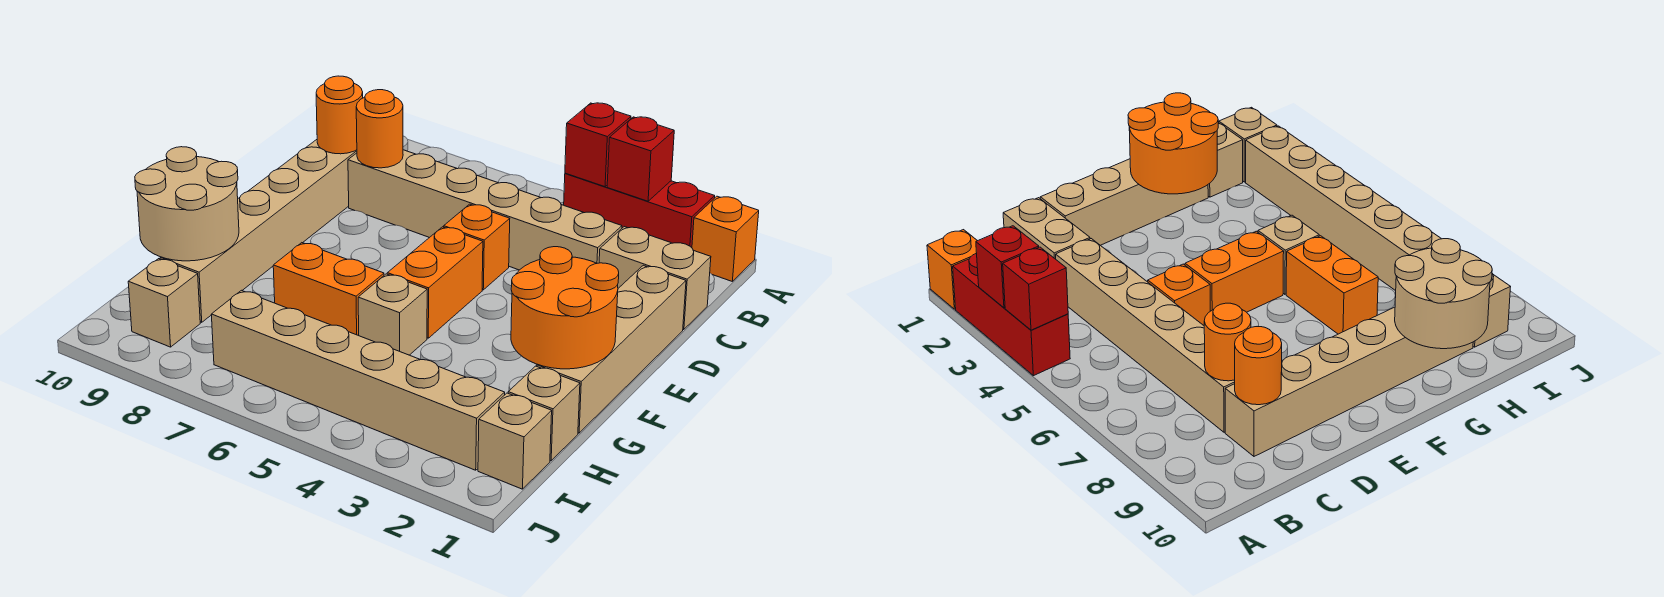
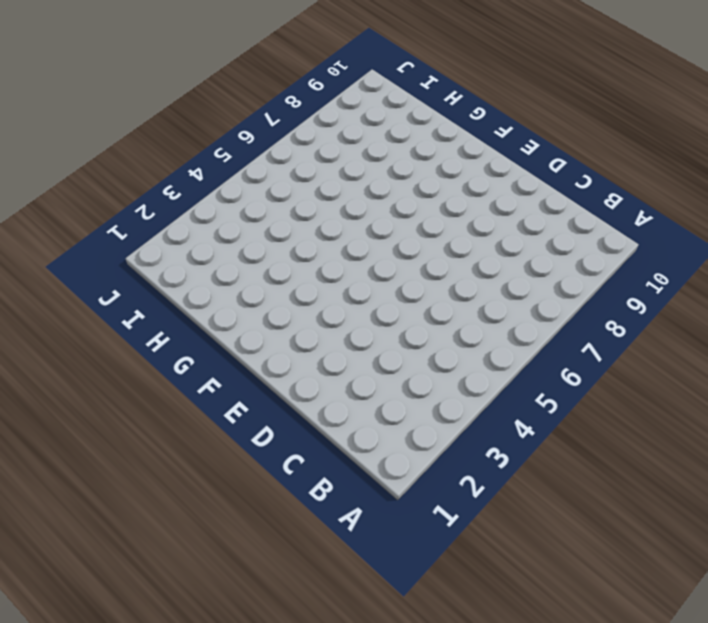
none -> orange 1x1 brick [692,196,759,281]
none -> red 1x3 brick [564,173,715,248]
none -> tan 1x2 brick [599,227,711,330]

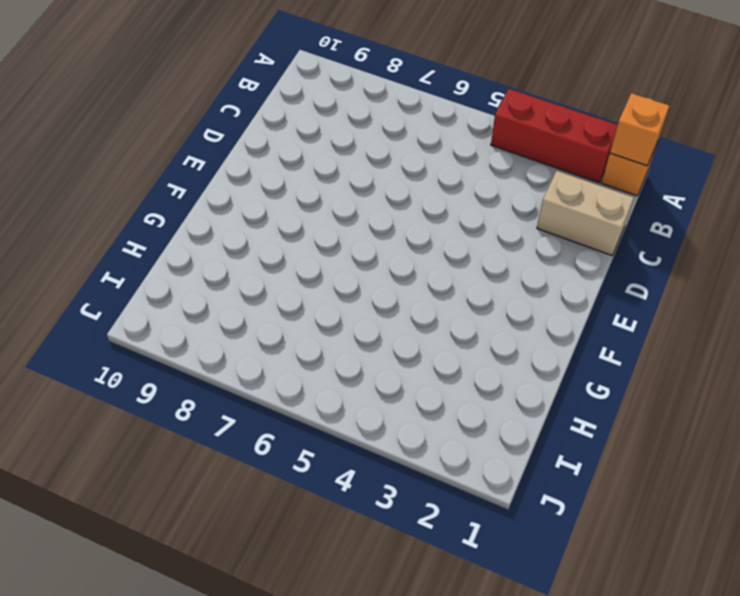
orange 1x1 brick [610,93,669,166] -> orange 1x1 brick moved to [444,204,510,290]
none -> tan 1x6 brick [348,150,622,270]
none -> tan 1x6 brick [160,140,357,322]
none -> tan 1x4 brick [537,265,686,433]

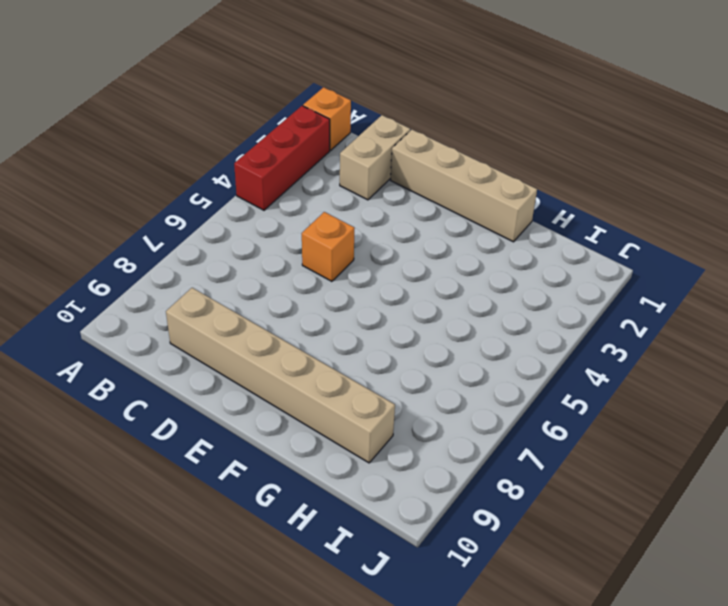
none -> tan 1x6 brick [348,150,622,270]
none -> orange 1x2 brick [387,227,483,338]
none -> tan 1x1 brick [358,274,427,355]

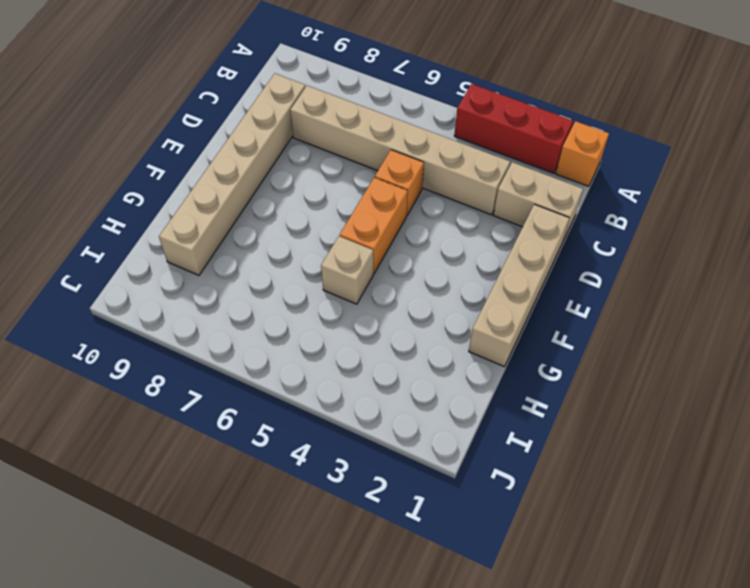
none -> orange 1x2 brick [273,243,384,335]
none -> tan 1x1 brick [508,366,580,461]
none -> tan 1x1 brick [478,393,552,489]

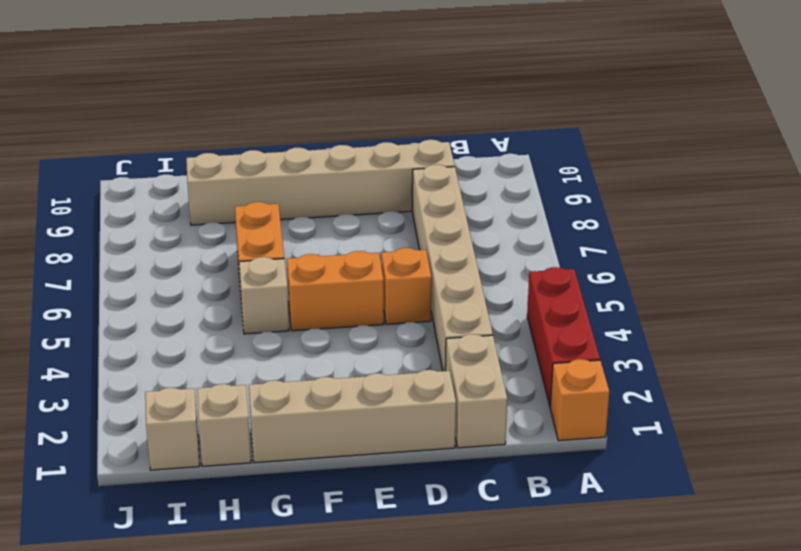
none -> tan 1x6 brick [211,290,505,470]
none -> tan 1x1 brick [128,259,200,347]
none -> red 1x1 brick [607,117,674,201]

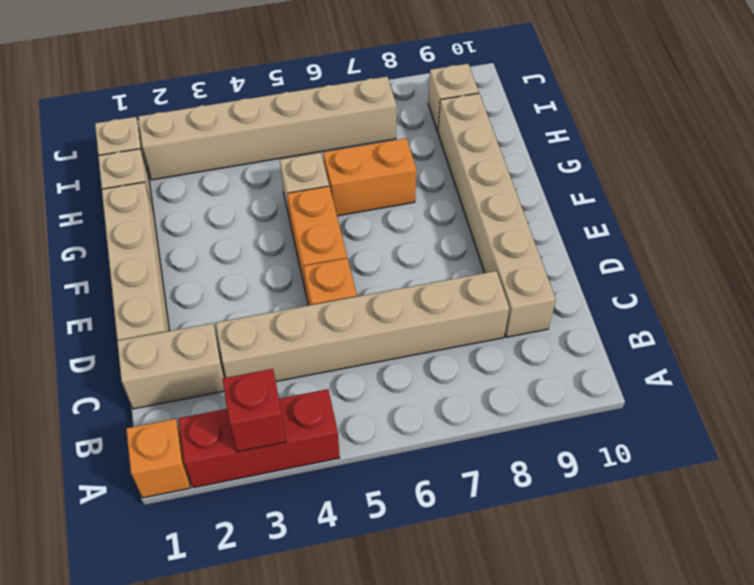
none -> red 1x1 brick [565,103,631,187]
none -> orange 1x1 round brick [356,90,403,168]
none -> orange 1x1 round brick [316,76,363,154]

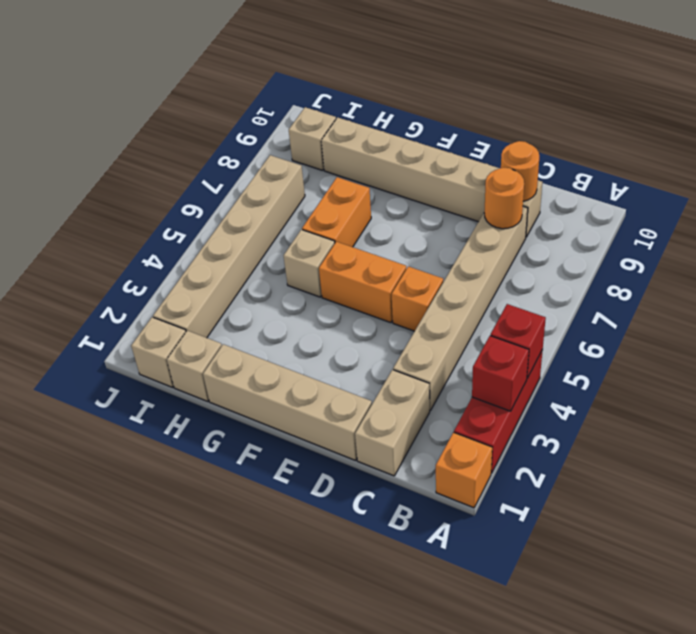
none -> orange 2x2 round brick [511,247,619,369]
none -> tan 2x2 round brick [135,147,239,261]

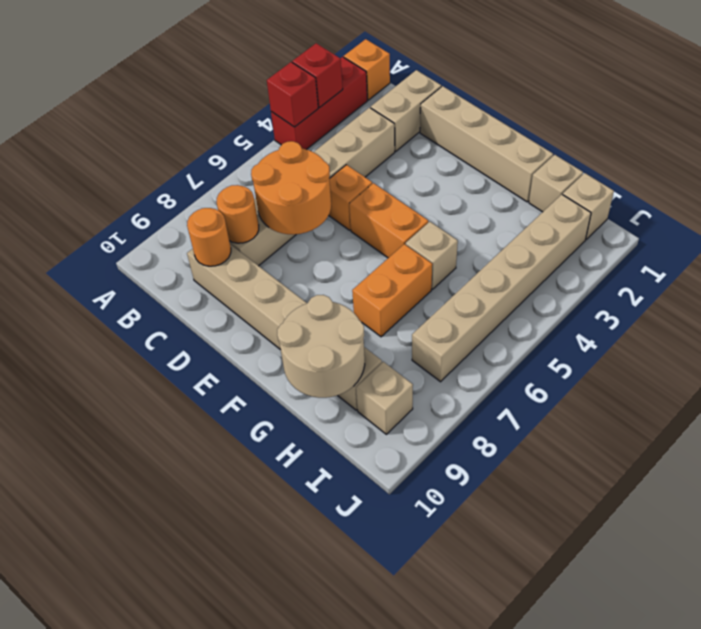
orange 2x2 round brick [251,141,331,234] -> orange 2x2 round brick moved to [511,247,619,369]

